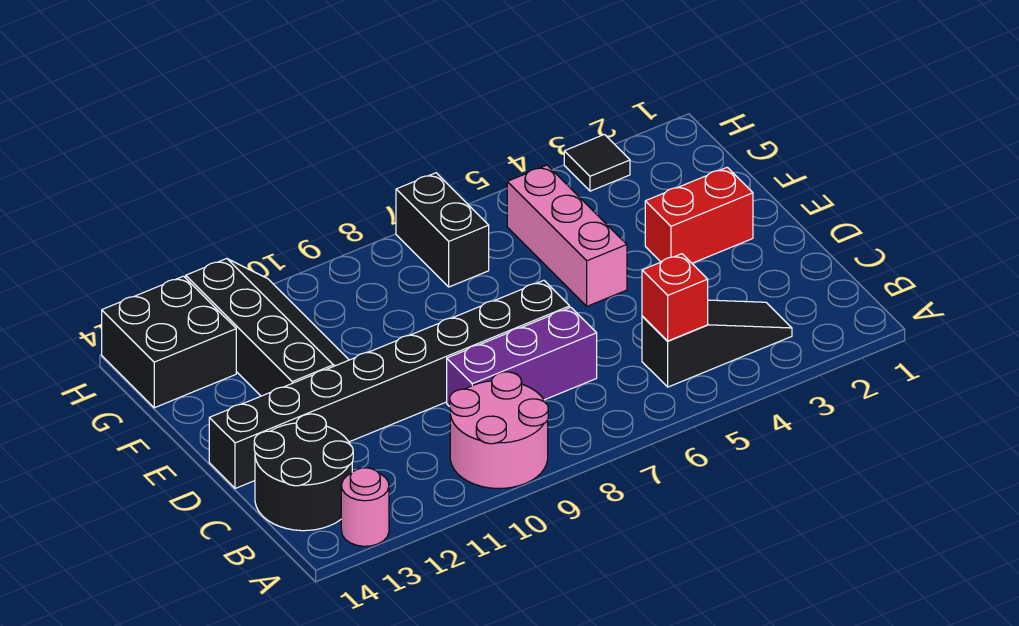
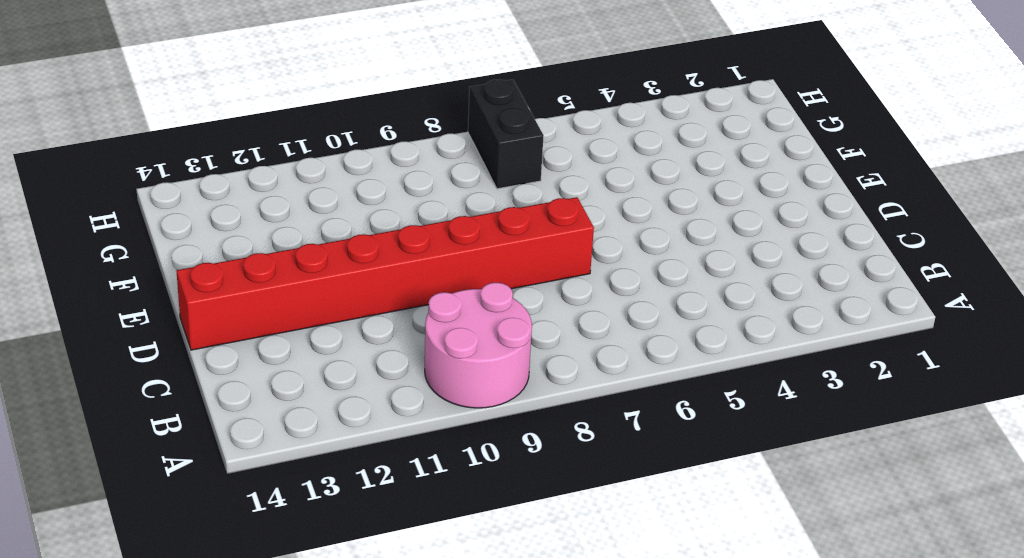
red 1x8 brick [177,197,594,350] -> black 1x8 brick [209,280,570,489]
none -> pink 1x1 round brick [341,468,389,546]
none -> black 1x3 slope [642,300,792,387]
none -> black 2x2 round brick [254,414,353,531]

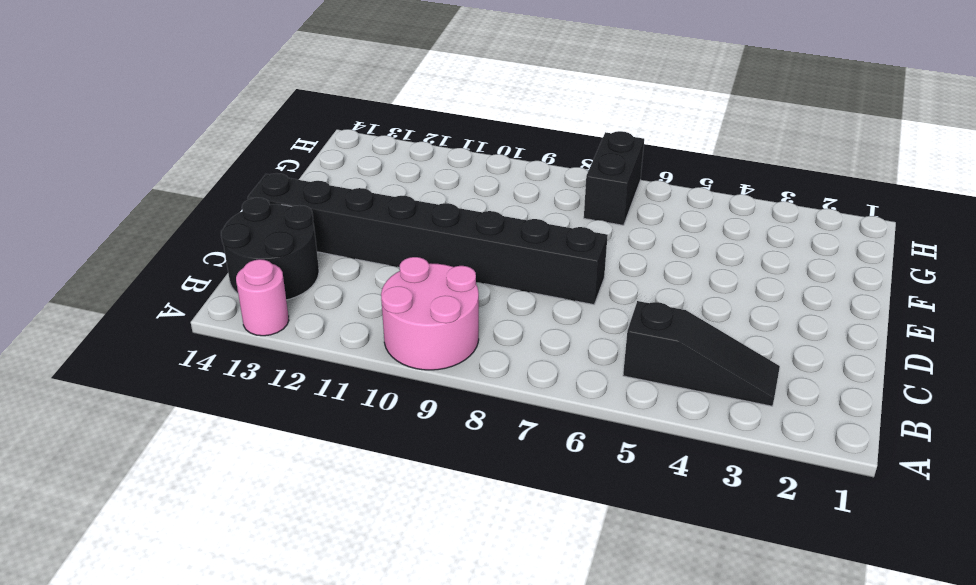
none -> purple 1x3 brick [447,307,597,407]
none -> red 1x2 brick [645,167,753,263]
none -> pink 1x3 brick [507,165,627,306]

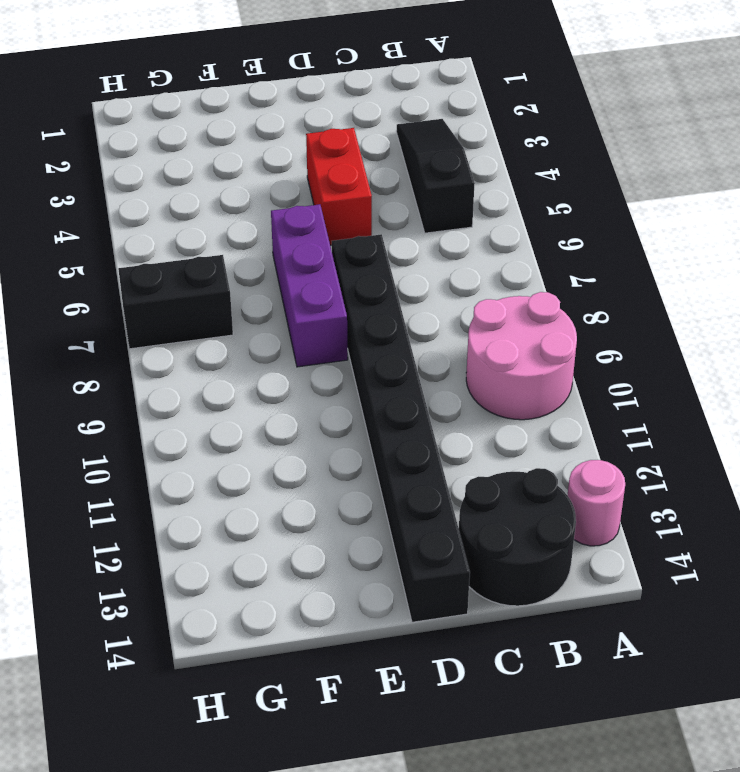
red 1x2 brick [306,128,372,245] -> red 1x2 brick moved to [645,167,753,263]
purple 1x3 brick [271,204,348,367] -> purple 1x3 brick moved to [447,307,597,407]
none -> pink 1x3 brick [507,165,627,306]
none -> black 2x4 slope [186,259,349,396]
none -> black 2x2 brick [102,276,236,408]

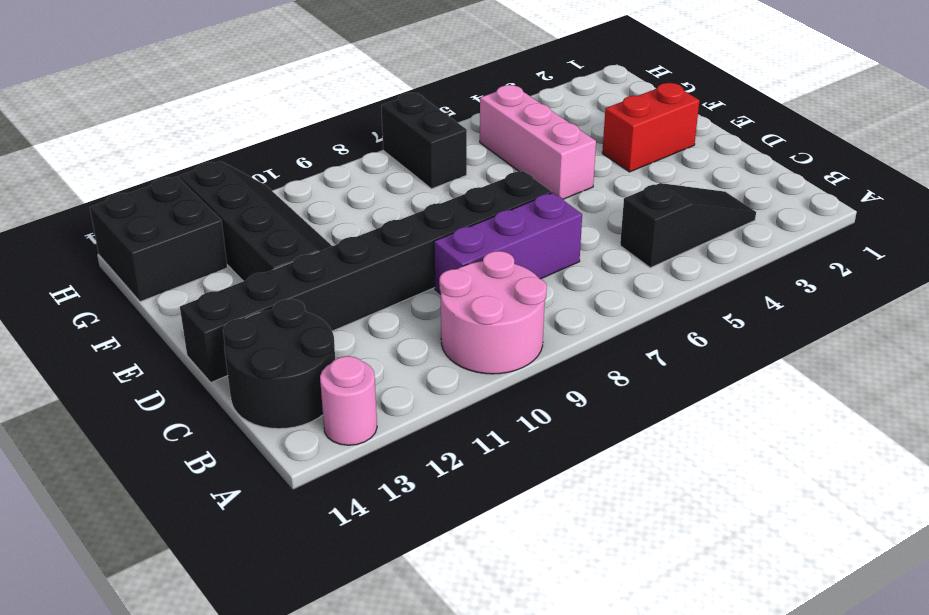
none -> black 1x1 tile [564,134,630,191]
none -> red 1x1 brick [642,254,708,341]

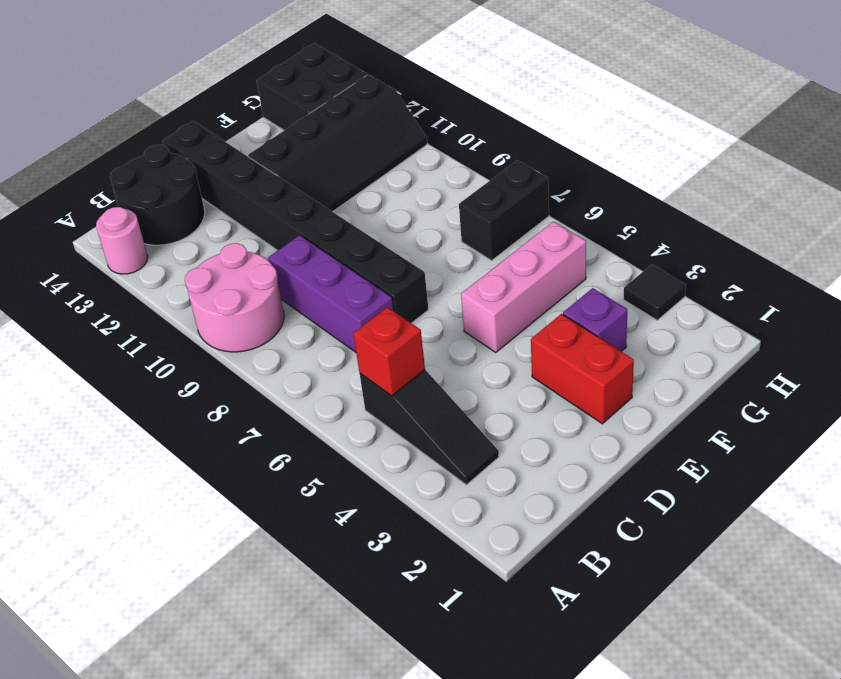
purple 1x1 brick [563,288,627,351] -> none

